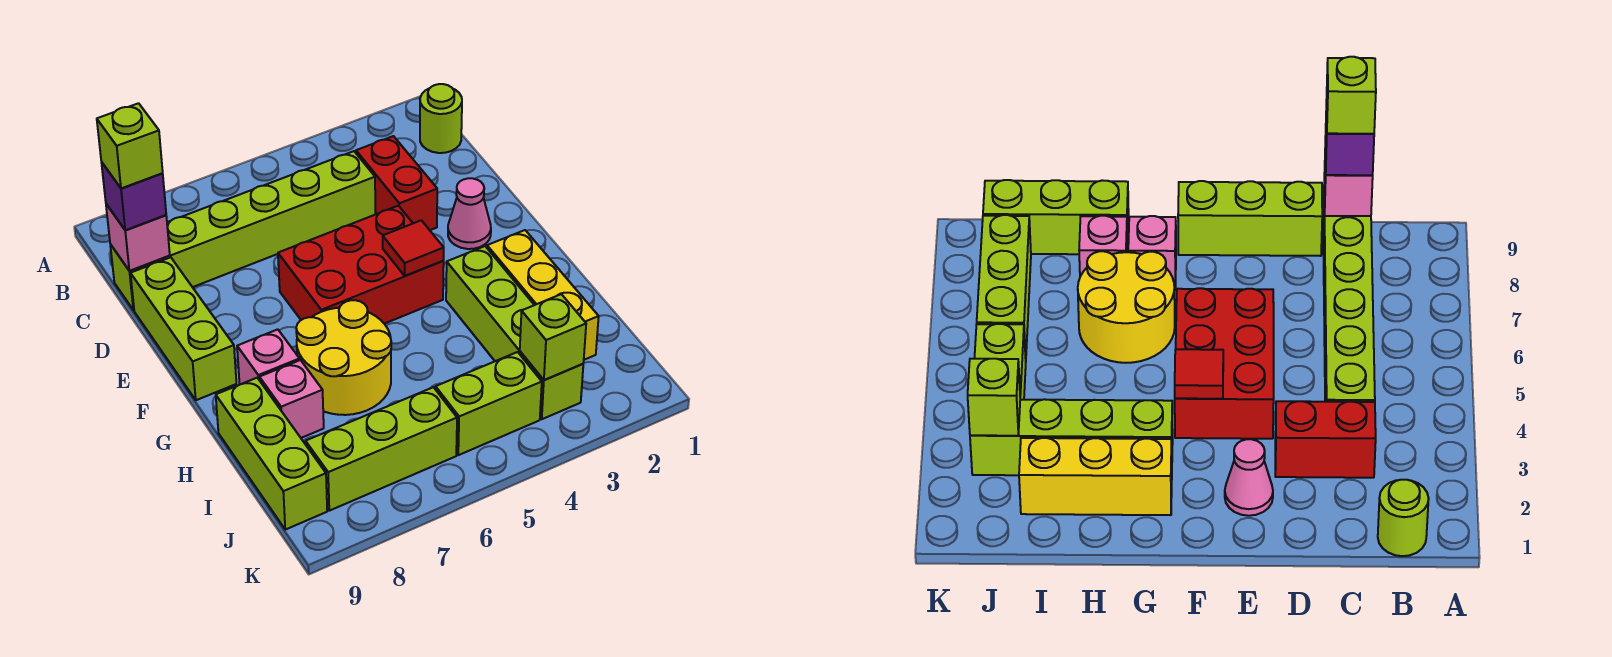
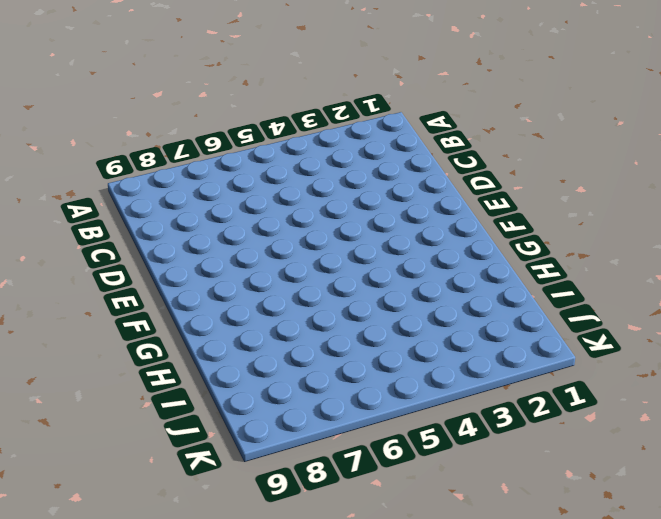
none -> lime 1x1 round brick [420,84,462,153]
none -> red 1x2 brick [356,136,437,230]
none -> lime 1x6 brick [110,151,375,310]

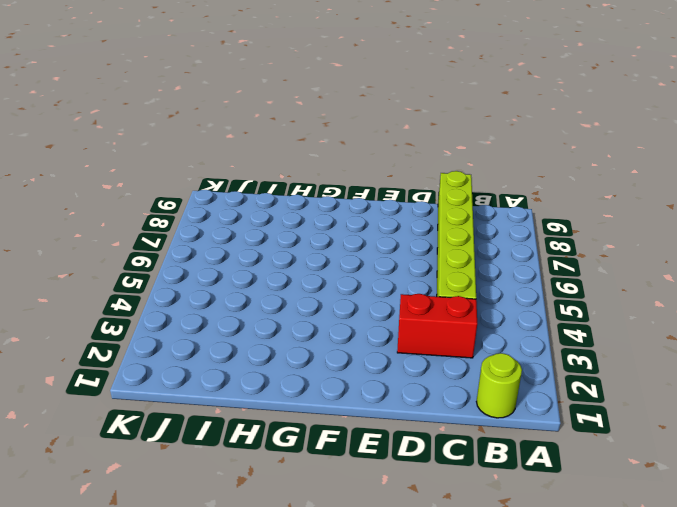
none -> lime 1x3 brick [131,257,236,400]
none -> pink 1x1 cone [448,178,491,249]
none -> red 2x3 brick [278,206,444,324]

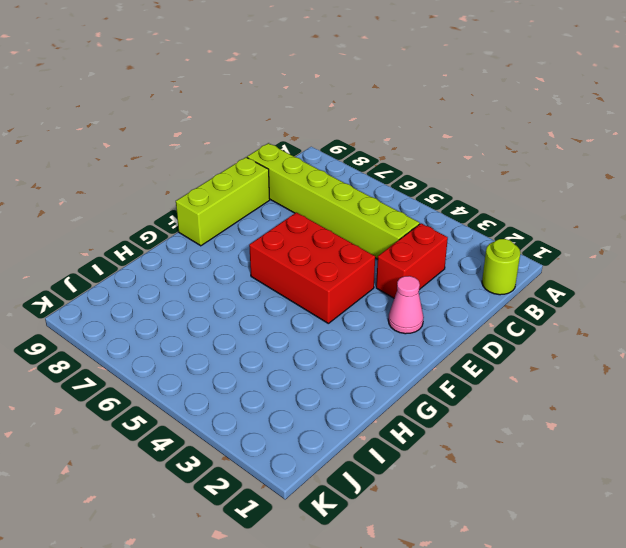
none -> yellow 1x3 brick [487,230,599,360]
none -> lime 1x4 brick [446,246,583,419]
none -> yellow 2x2 round brick [296,300,391,415]

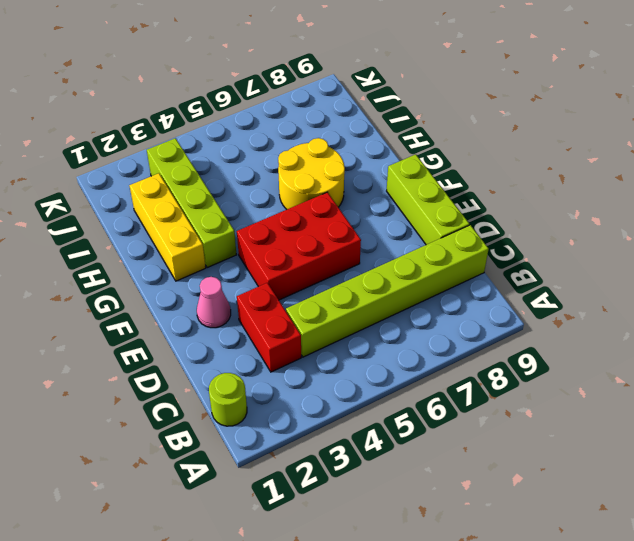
none -> pink 1x1 brick [237,329,300,384]
none -> pink 1x1 brick [259,360,324,438]
none -> lime 1x3 brick [216,378,327,530]

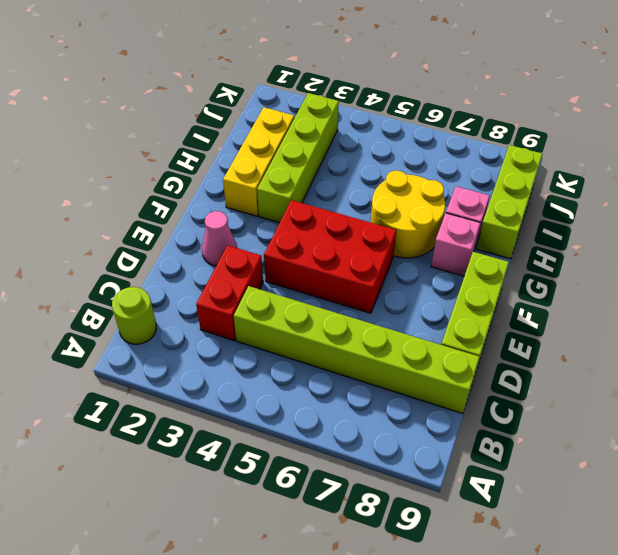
none -> lime 1x2 brick [436,352,542,455]
none -> lime 1x3 brick [306,387,457,511]
none -> pink 1x1 brick [106,204,170,271]

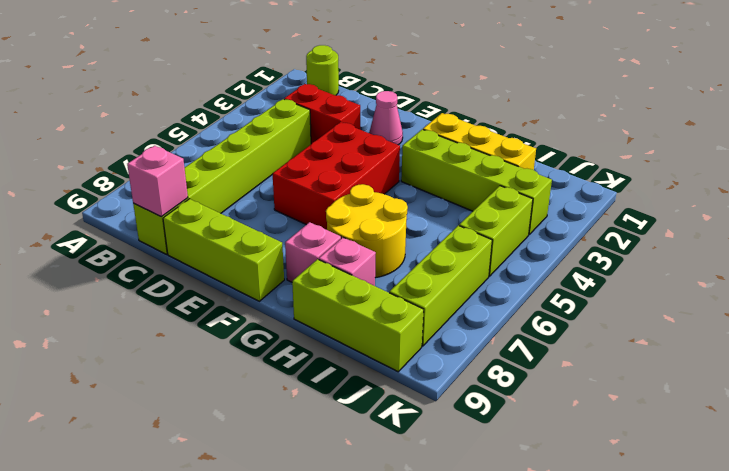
none -> red 1x1 tile [383,220,444,276]
none -> lime 1x1 brick [520,294,586,380]
none -> purple 1x1 brick [101,162,166,230]

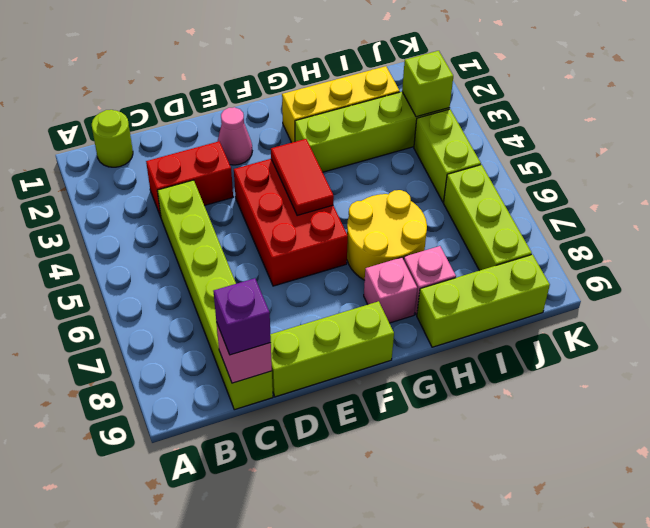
red 1x2 tile [271,139,334,216] -> red 1x1 tile [383,220,444,276]
none -> lime 1x1 brick [97,103,163,188]

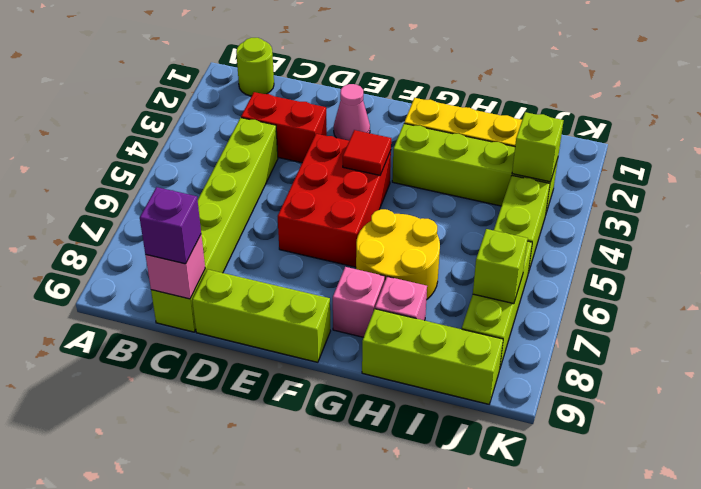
lime 1x1 brick [473,229,528,304] -> lime 1x1 brick moved to [97,103,163,188]

